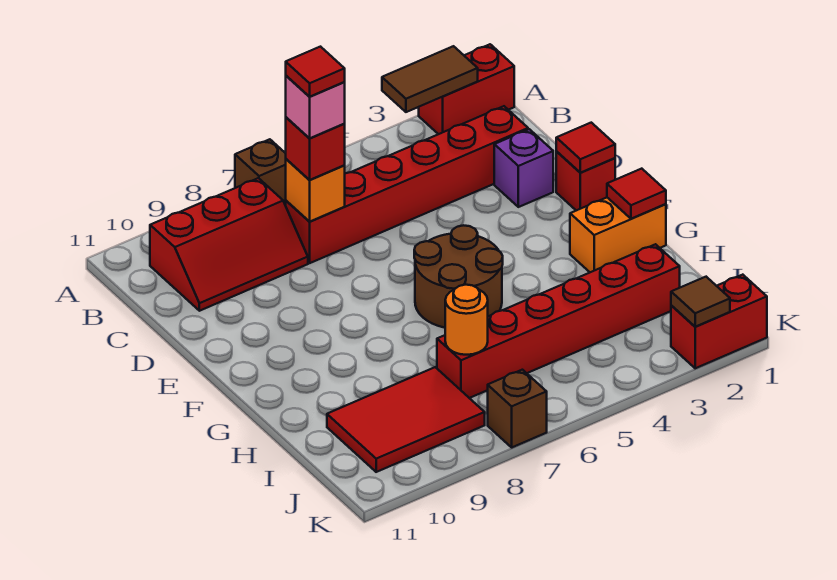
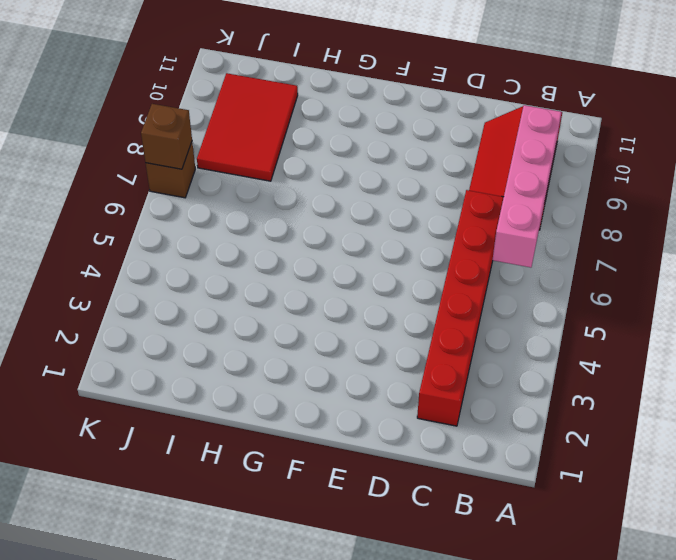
pink 1x4 brick [493,105,562,267] -> none
brown 1x1 brick [141,104,192,169] -> brown 1x1 brick moved to [235,139,286,205]
none -> red 1x2 brick [419,44,514,134]
none -> purple 1x1 brick [494,129,553,207]
none -> red 1x1 brick [556,152,615,211]

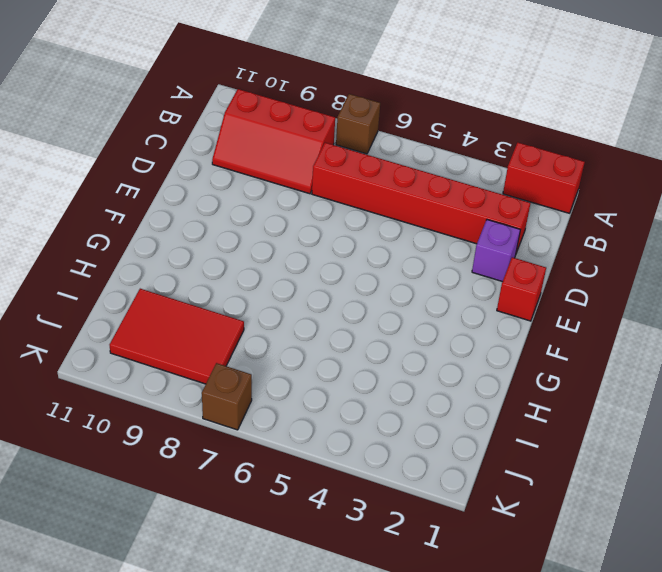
none -> brown 2x2 round brick [414,225,503,328]
none -> orange 1x2 brick [570,198,666,272]
none -> red 1x6 brick [437,244,680,398]

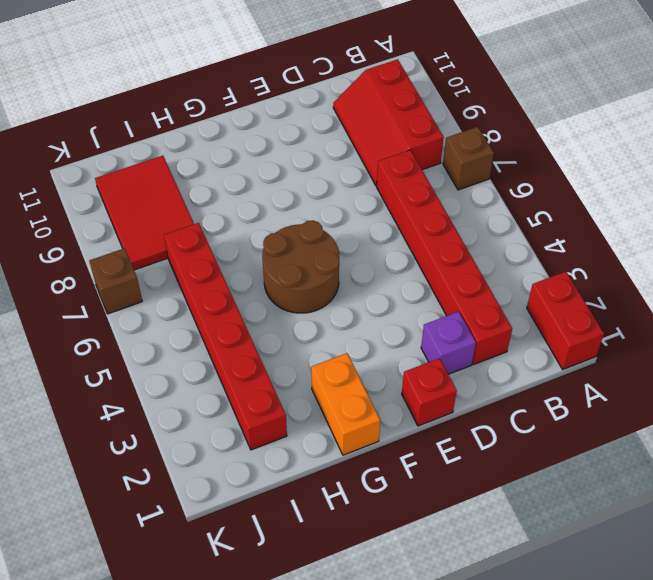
none -> red 1x2 brick [671,275,767,368]
none -> brown 1x2 tile [382,46,478,112]
none -> orange 1x1 brick [286,159,345,221]

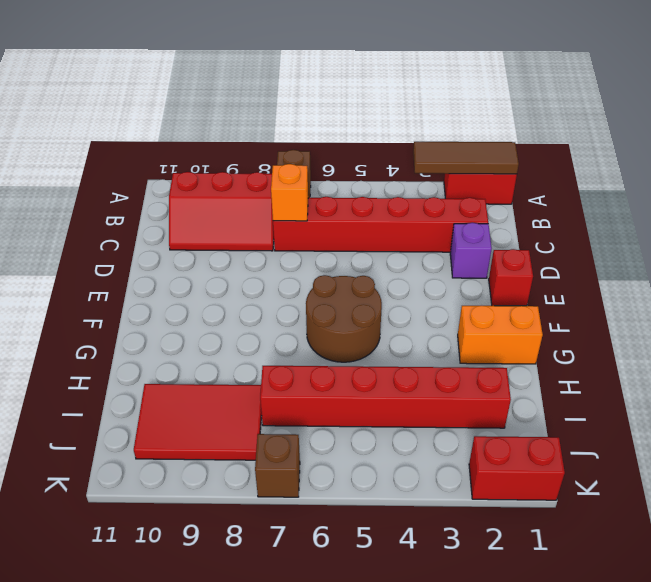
brown 1x3 tile [413,142,519,174] -> brown 1x2 tile [382,46,478,112]
none -> red 1x1 tile [556,123,615,173]
none -> red 1x1 tile [607,169,666,219]
none -> orange 1x1 round brick [445,285,488,355]

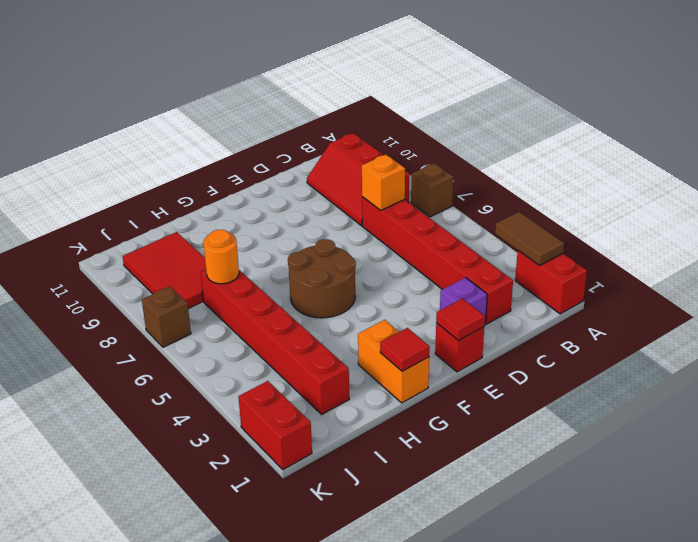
none -> brown 1x1 tile [671,277,730,327]
none -> red 1x1 brick [286,117,345,180]
none -> pink 1x1 brick [286,76,345,138]

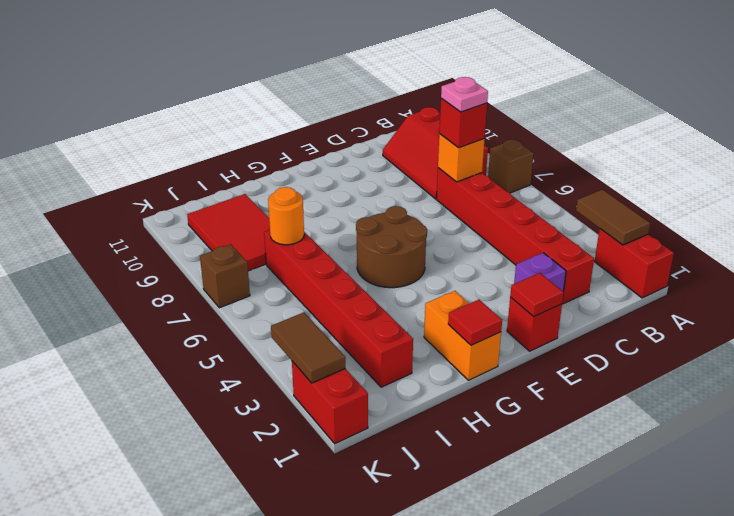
pink 1x1 plate [441,77,488,112] -> pink 1x1 brick [286,76,345,138]
brown 1x2 tile [271,312,345,383] -> brown 1x1 tile [671,277,730,327]
none -> red 1x1 tile [286,47,345,97]

